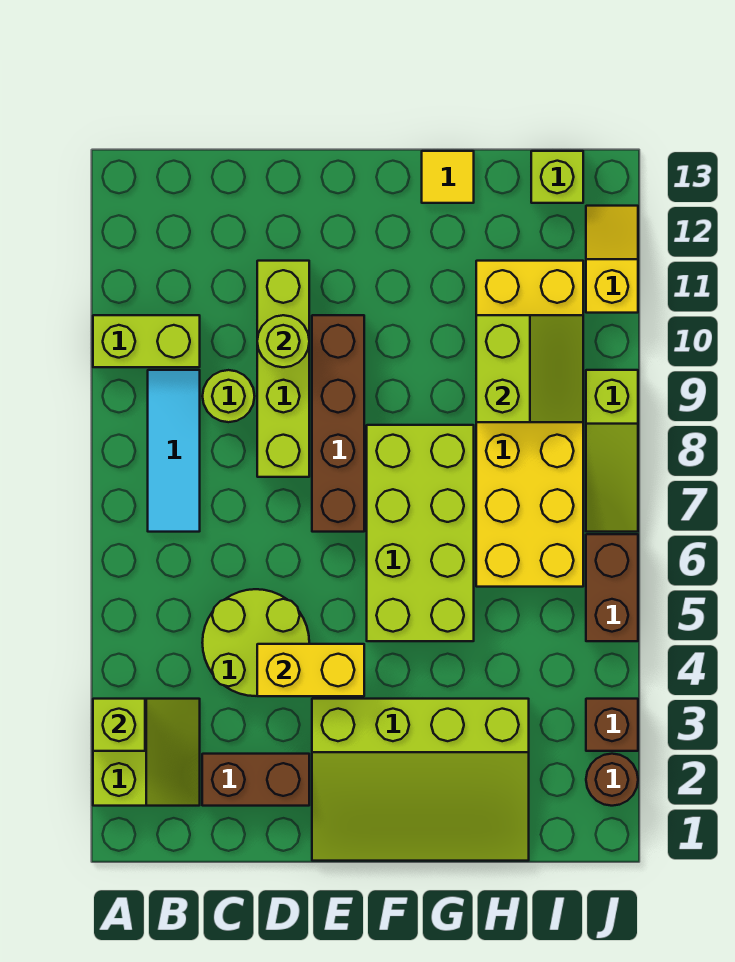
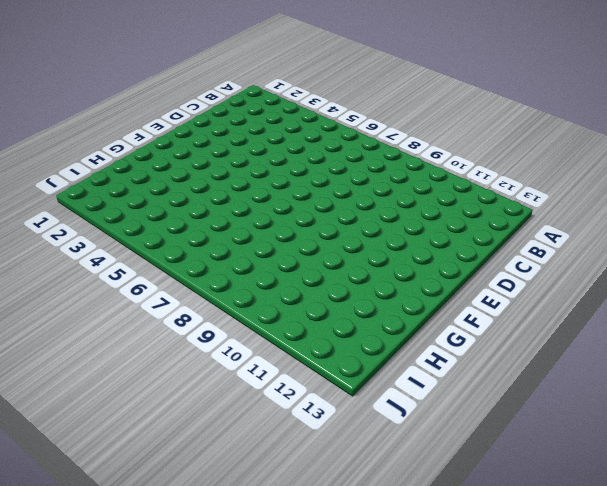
none -> lime 2x2 slope [93,699,200,806]
none -> lime 1x2 brick [93,315,200,367]
none -> cyan 1x3 tile [148,370,200,532]

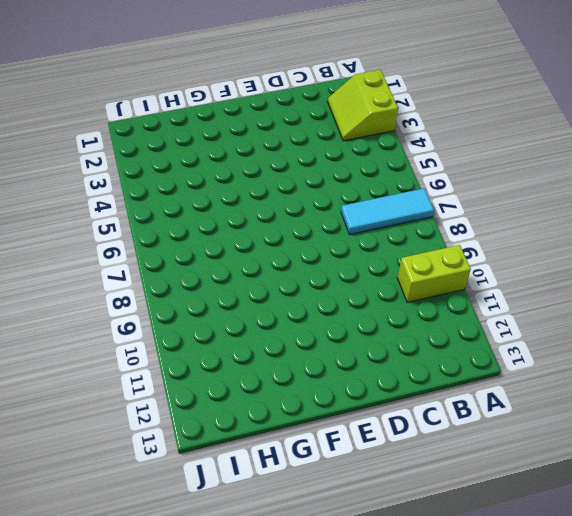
cyan 1x3 tile [341,188,434,235] -> cyan 1x3 tile turned to [148,370,200,532]
none -> brown 1x2 brick [202,754,309,806]
none -> lime 2x2 round brick [202,589,309,696]
none -> lime 1x1 round brick [202,370,255,422]

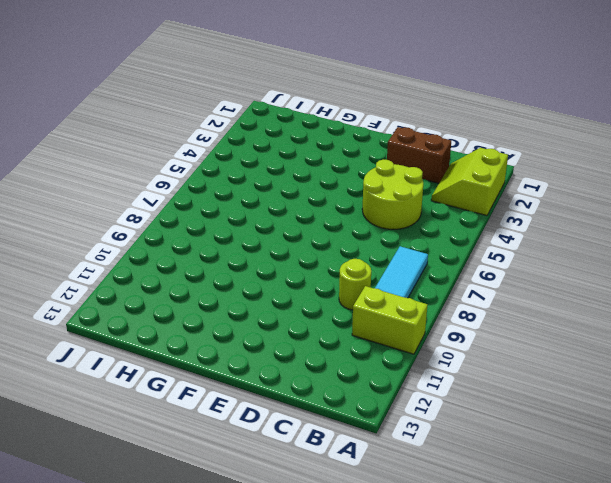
none -> lime 1x4 brick [257,261,309,477]
none -> lime 3x4 slope [312,699,529,861]
none -> brown 1x4 brick [312,315,364,532]

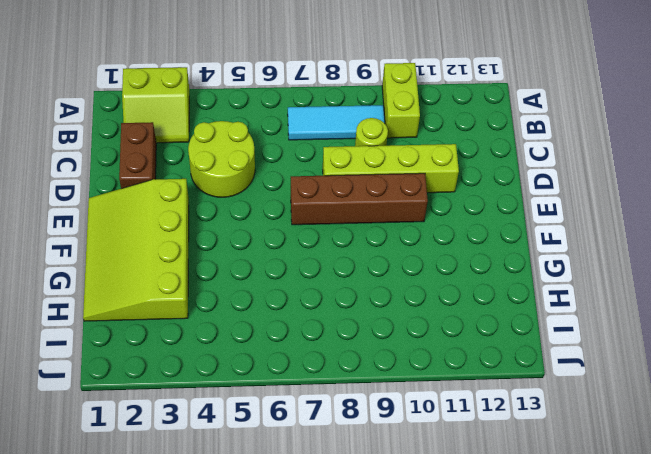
none -> lime 2x4 brick [367,425,474,641]
none -> yellow 1x1 tile [422,151,474,203]
none -> yellow 2x6 brick [476,261,583,587]

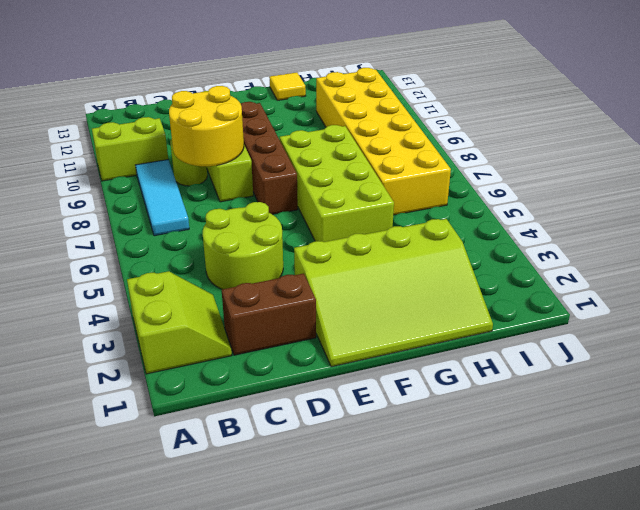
yellow 2x2 round brick [169,86,244,166] -> none
none -> lime 1x1 brick [531,151,583,203]
none -> brown 1x1 round brick [586,754,638,806]
none -> brown 1x1 brick [586,699,638,751]

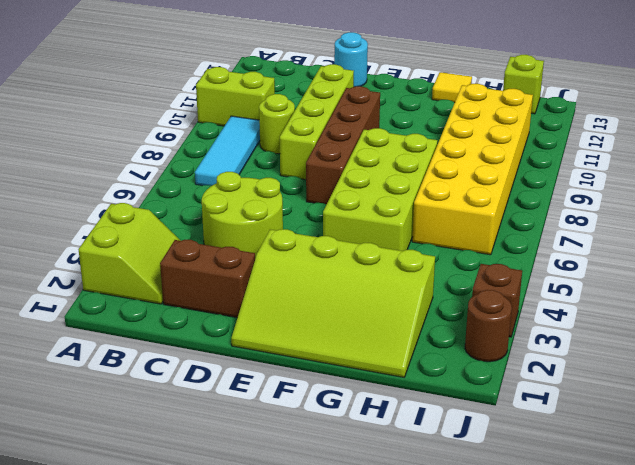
cyan 1x1 round brick [334,32,368,87] -> none
none -> brown 1x2 brick [586,534,638,641]
none -> lime 1x3 slope [586,370,638,532]
none -> yellow 1x2 slope [586,206,638,313]

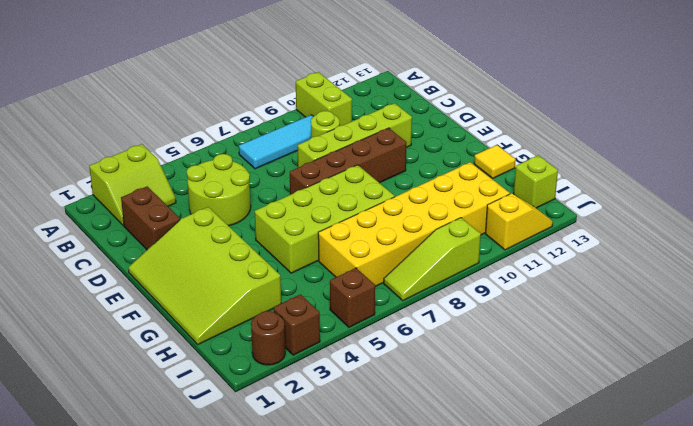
brown 1x1 brick [330,268,375,327] -> brown 1x2 brick [586,534,638,641]
none -> lime 1x1 brick [93,699,145,751]
none -> yellow 1x2 brick [257,644,364,696]
none -> lime 1x1 round brick [257,315,309,367]

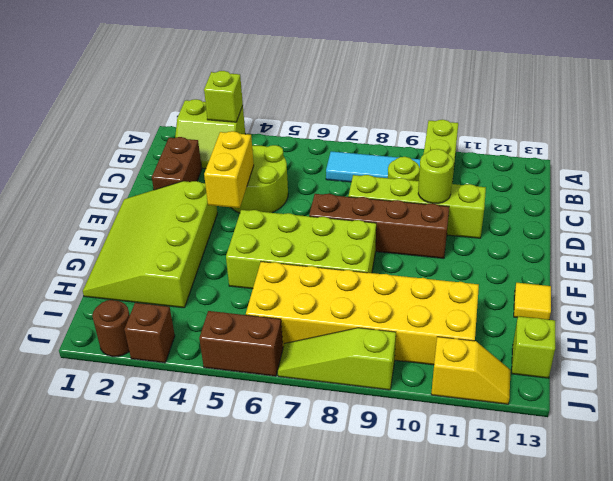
none -> lime 2x2 slope [476,315,583,422]

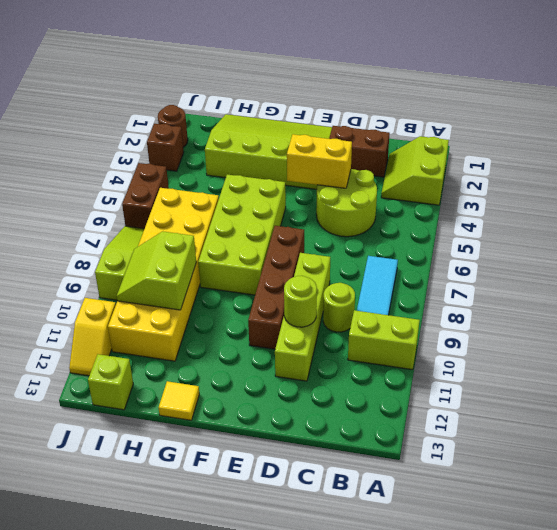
none -> lime 1x1 brick [93,699,145,751]

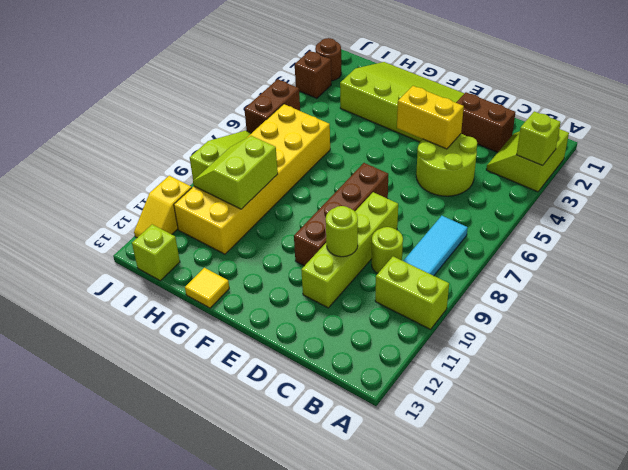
none -> lime 2x4 brick [367,425,474,641]

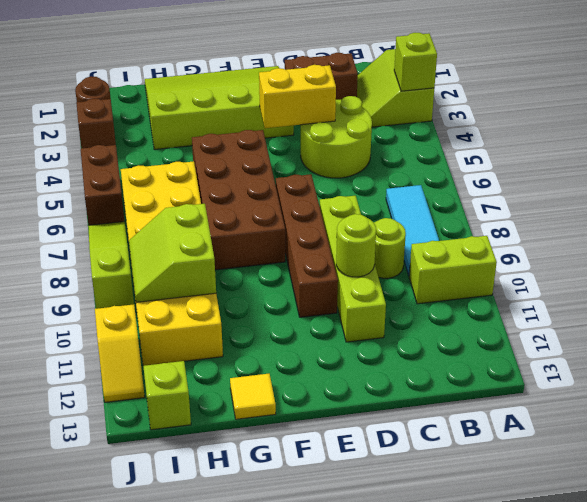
brown 2x4 brick [192,130,285,270] -> lime 2x4 brick [367,425,474,641]

